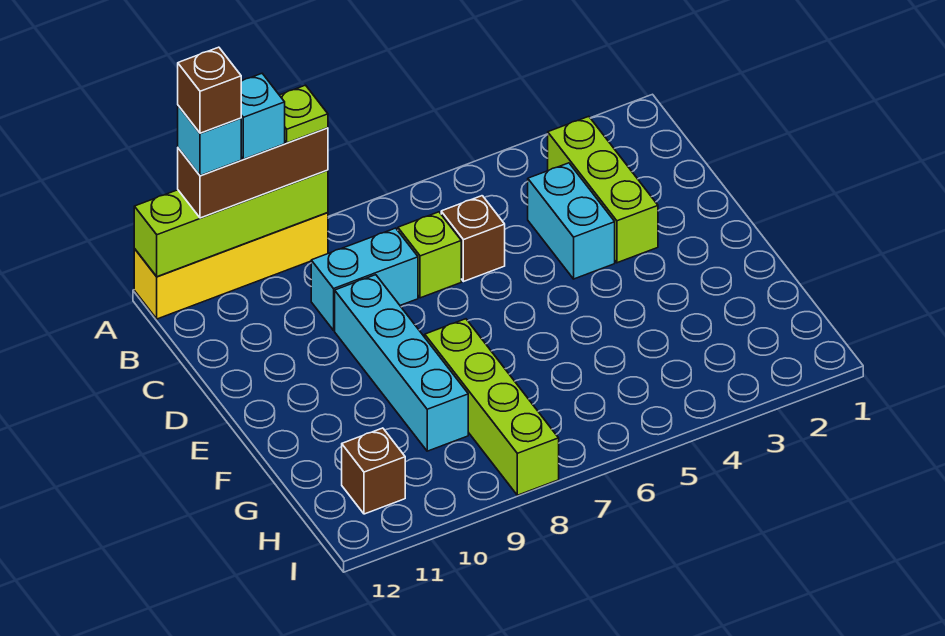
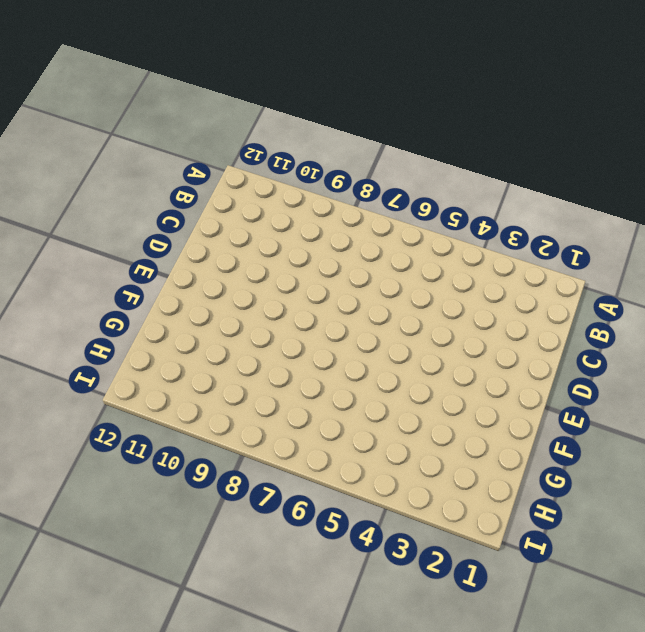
none -> yellow 1x4 brick [134,213,328,319]
none -> lime 1x3 brick [548,116,658,263]
none -> cyan 1x2 brick [528,163,615,279]

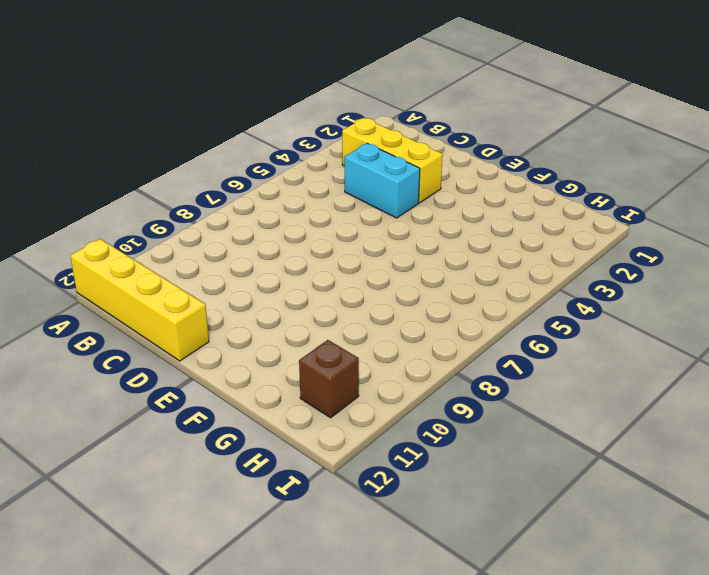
yellow 1x4 brick [70,239,209,361] -> yellow 1x4 brick turned to [134,213,328,319]
yellow 1x3 brick [342,118,443,203] -> lime 1x3 brick [548,116,658,263]
none -> brown 1x1 brick [441,196,505,282]
none -> lime 1x1 brick [398,212,461,298]
none -> cyan 1x2 brick [311,228,418,330]

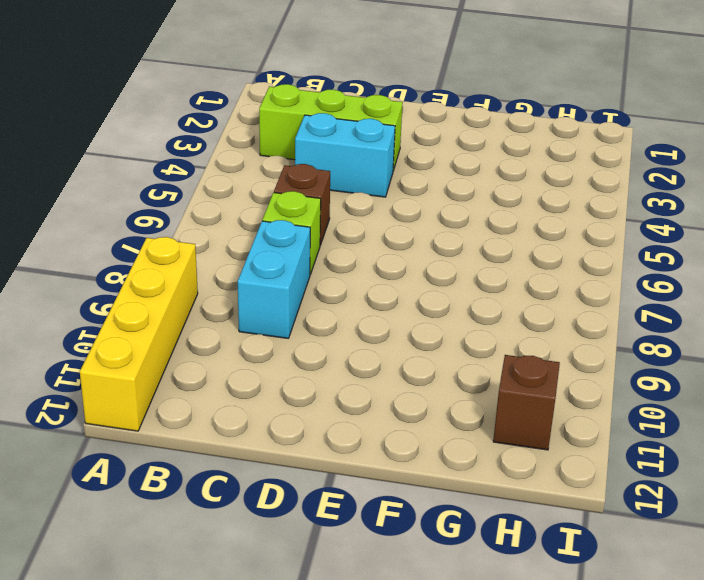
none -> cyan 1x4 brick [335,275,468,451]
none -> lime 1x4 brick [425,319,559,495]
none -> lime 1x4 brick [134,170,328,277]

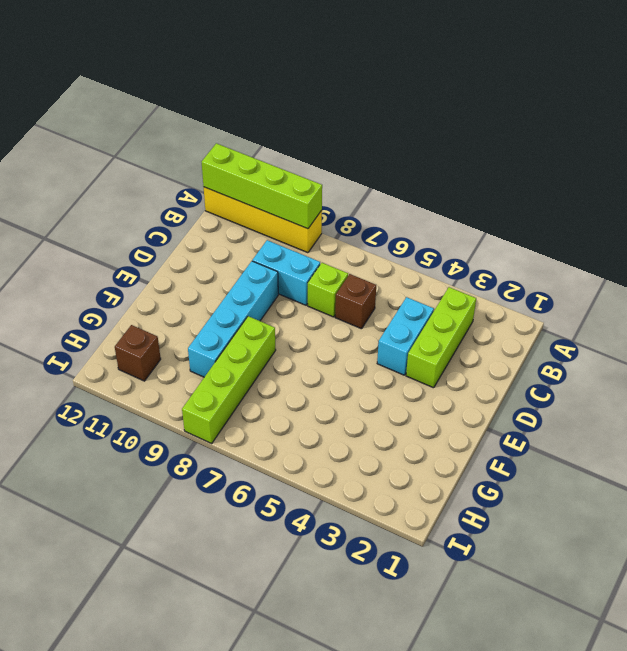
none -> brown 1x3 brick [178,128,328,218]
none -> lime 1x1 plate [280,85,328,143]
none -> cyan 1x1 brick [241,74,285,159]

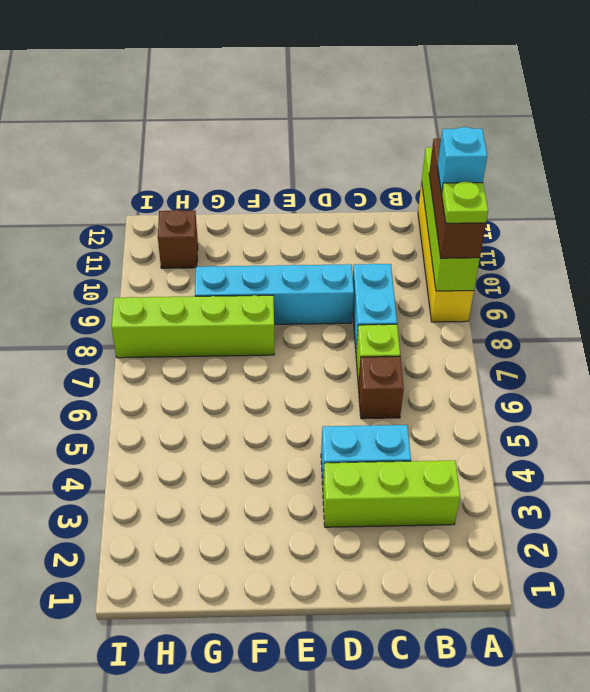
none -> cyan 1x1 brick [178,106,241,176]
none -> brown 1x1 brick [178,47,241,133]

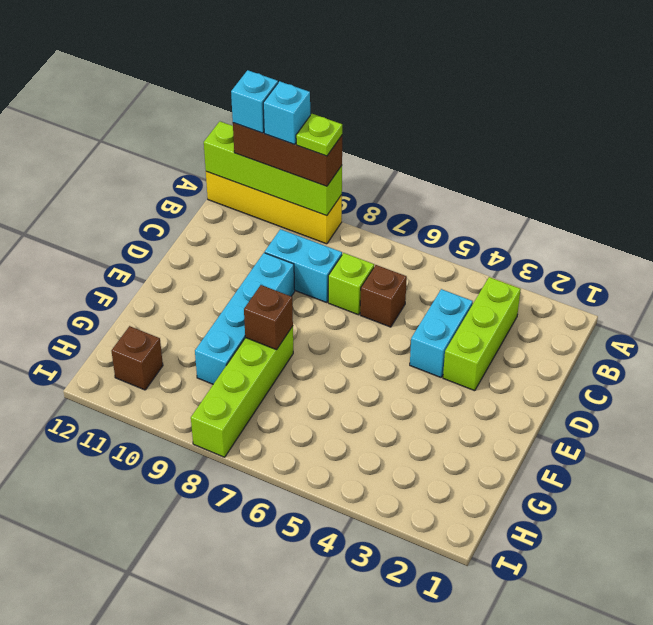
brown 1x1 brick [244,285,293,350] -> brown 1x1 brick moved to [178,47,241,133]

